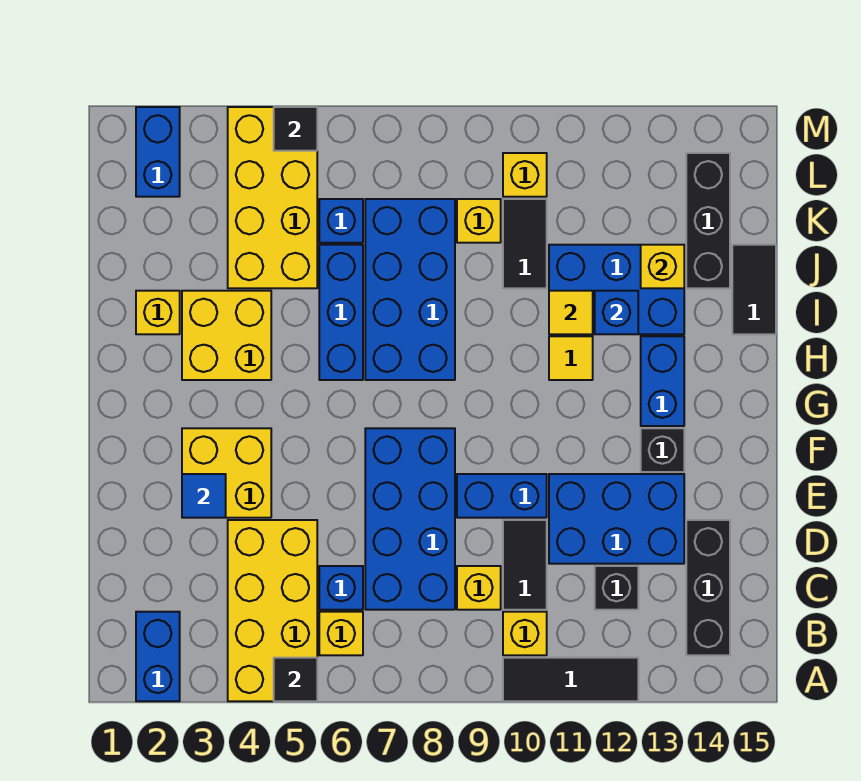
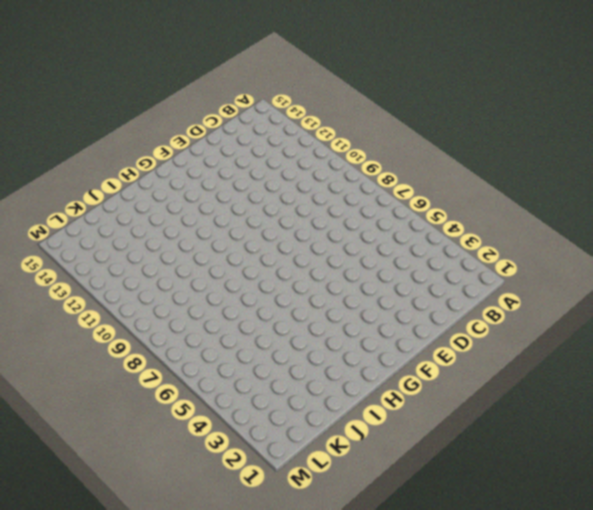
none -> blue 1x2 brick [136,612,180,701]
none -> yellow 2x4 brick [228,520,317,701]
none -> black 1x3 tile [503,658,638,701]
none -> yellow 1x1 brick [319,612,363,655]

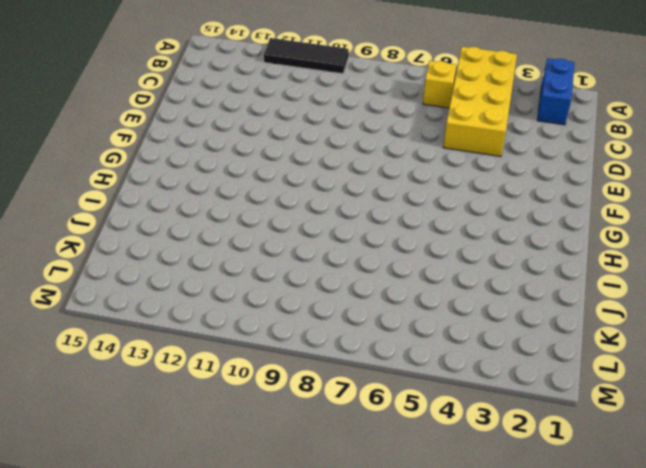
none -> yellow 1x1 brick [503,612,547,655]
none -> black 1x3 brick [686,520,730,655]
none -> blue 1x1 brick [319,566,363,610]
none -> blue 2x4 brick [365,428,455,610]

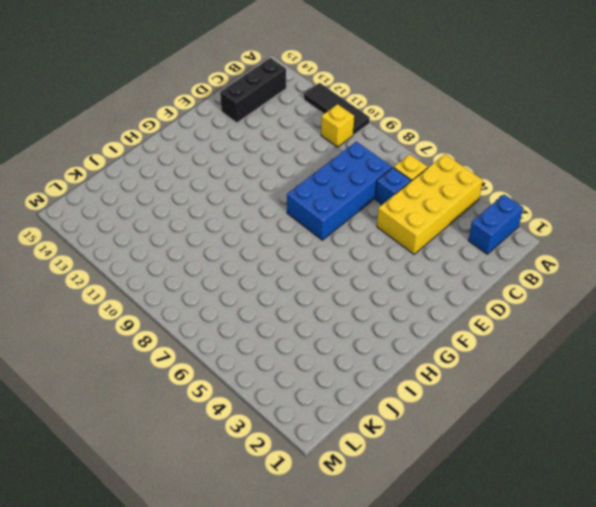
none -> yellow 1x1 brick [457,566,501,610]
none -> black 1x2 tile [503,520,547,610]
none -> black 1x1 brick [595,566,638,610]
none -> blue 2x3 brick [549,474,684,564]

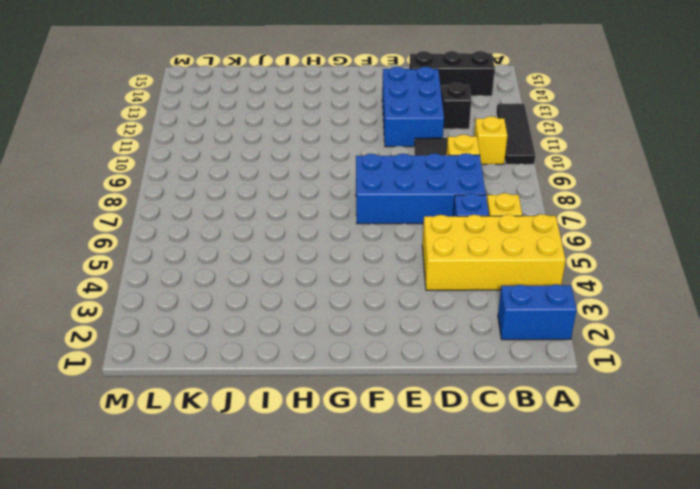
none -> yellow 2x2 brick [182,428,271,518]
none -> blue 1x2 brick [457,474,547,518]
none -> black 1x1 brick [641,428,684,472]
none -> blue 1x2 brick [641,336,684,426]

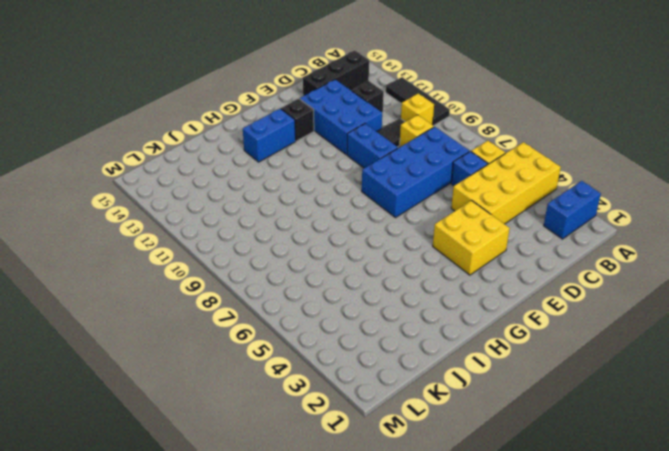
none -> yellow 2x2 brick [182,291,271,380]
none -> blue 1x3 brick [319,245,363,380]
none -> blue 2x4 brick [365,199,455,380]
none -> yellow 1x1 tile [549,336,593,380]

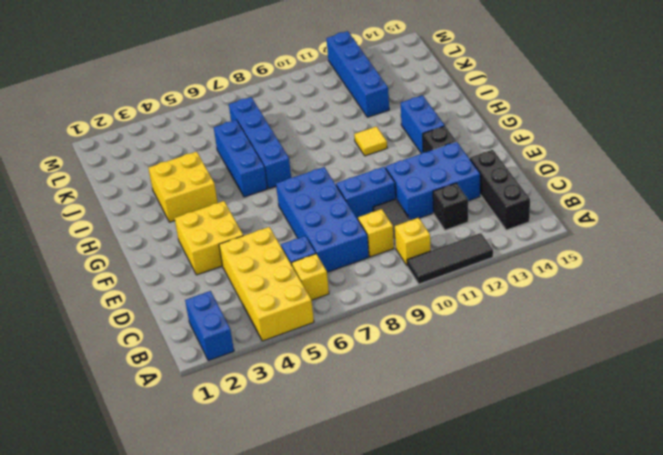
blue 1x4 brick [229,97,291,188] -> blue 2x4 brick [365,199,455,380]
blue 1x4 brick [326,31,389,117] -> blue 2x3 brick [549,245,684,334]
none -> yellow 1x1 brick [136,291,180,334]
none -> black 1x2 tile [732,245,776,334]
none -> yellow 2x4 brick [228,107,317,288]
none -> black 1x2 tile [503,199,547,288]

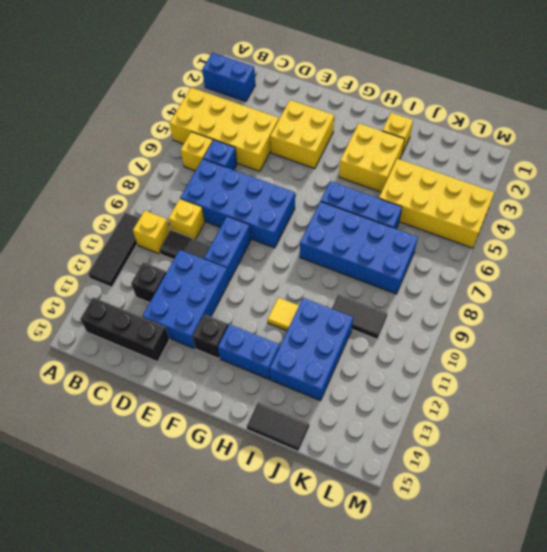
none -> black 1x3 brick [686,153,730,288]
none -> blue 1x1 brick [319,199,363,243]
none -> yellow 1x1 brick [457,199,501,243]
none -> blue 1x2 brick [136,107,180,197]

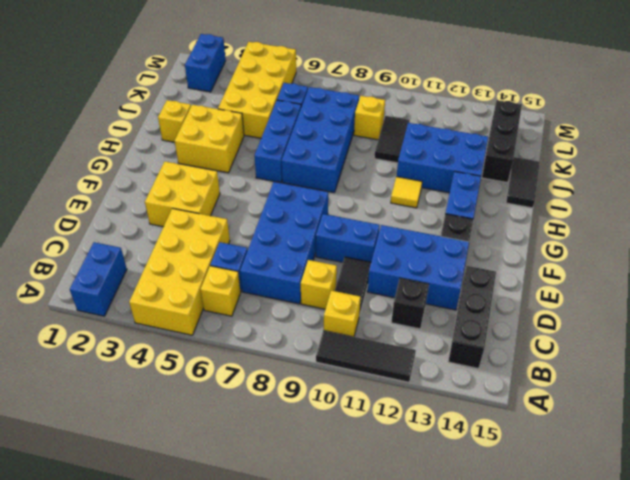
none -> yellow 1x1 brick [503,153,547,197]
none -> black 1x1 tile [274,658,317,701]
none -> blue 1x1 tile [182,474,226,518]
none -> yellow 1x1 tile [549,291,593,334]

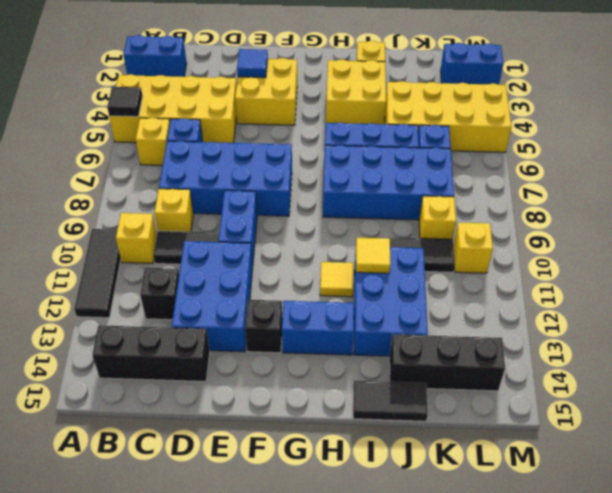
none -> blue 1x1 brick [595,291,638,334]
none -> yellow 1x1 brick [641,245,684,288]
none -> black 1x1 tile [274,107,317,151]

